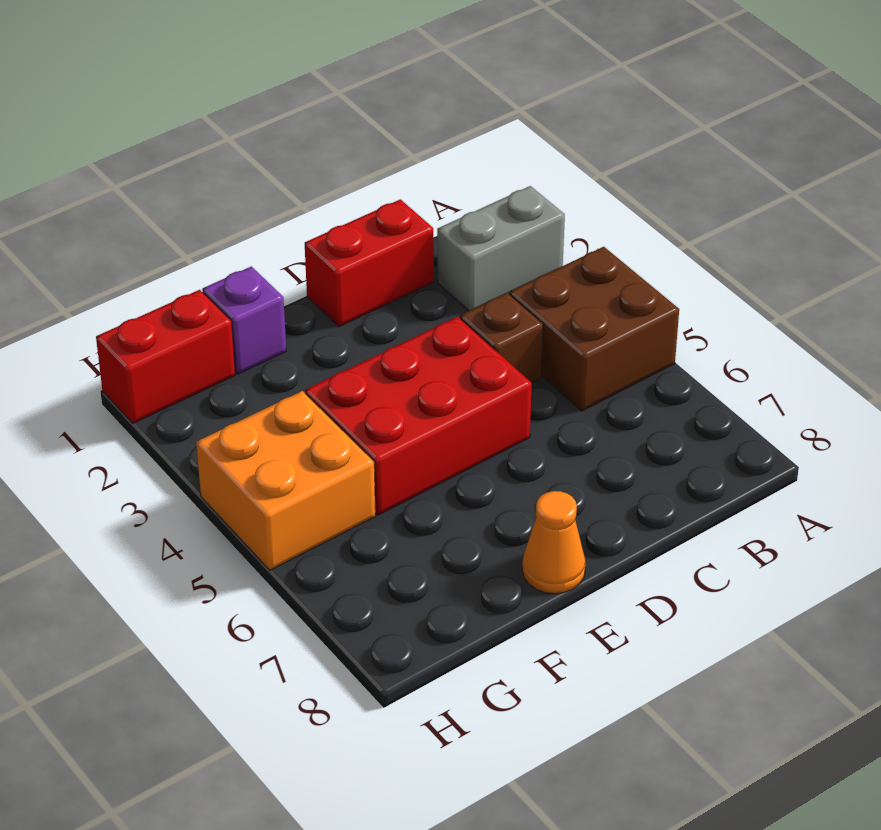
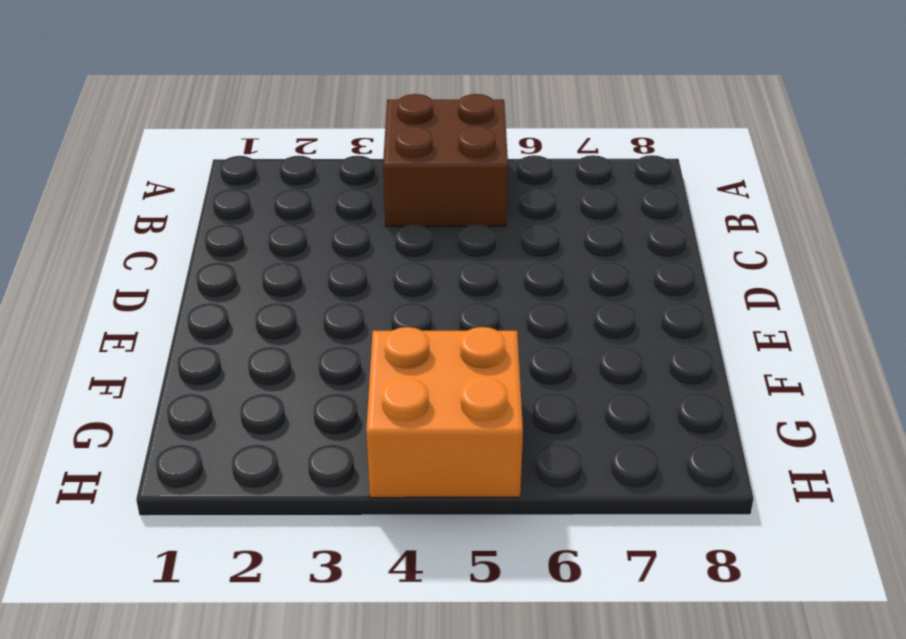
none -> grey 1x2 brick [437,186,565,311]
none -> red 1x2 brick [305,199,434,327]

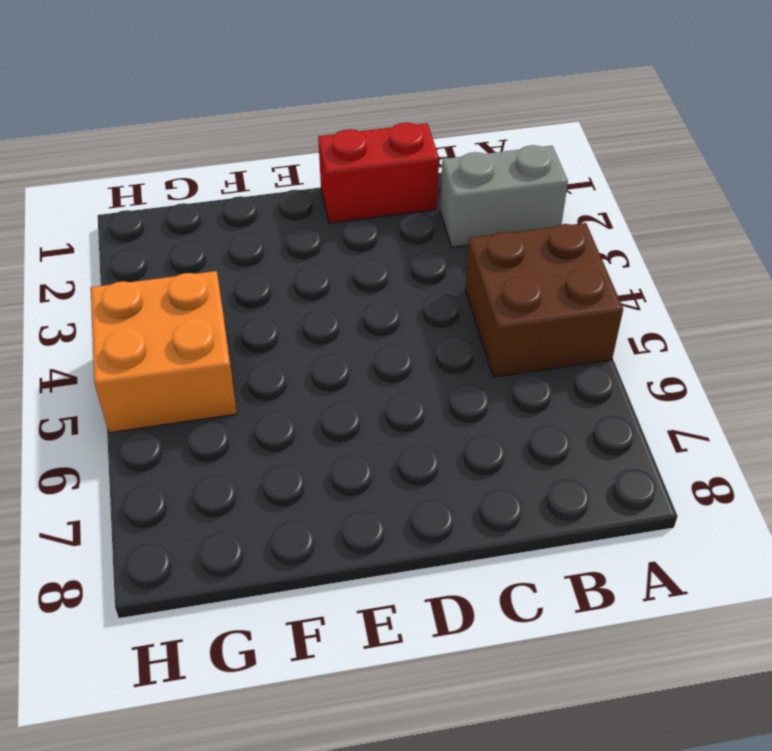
none -> brown 1x1 brick [460,293,543,383]
none -> red 2x3 brick [305,317,532,515]

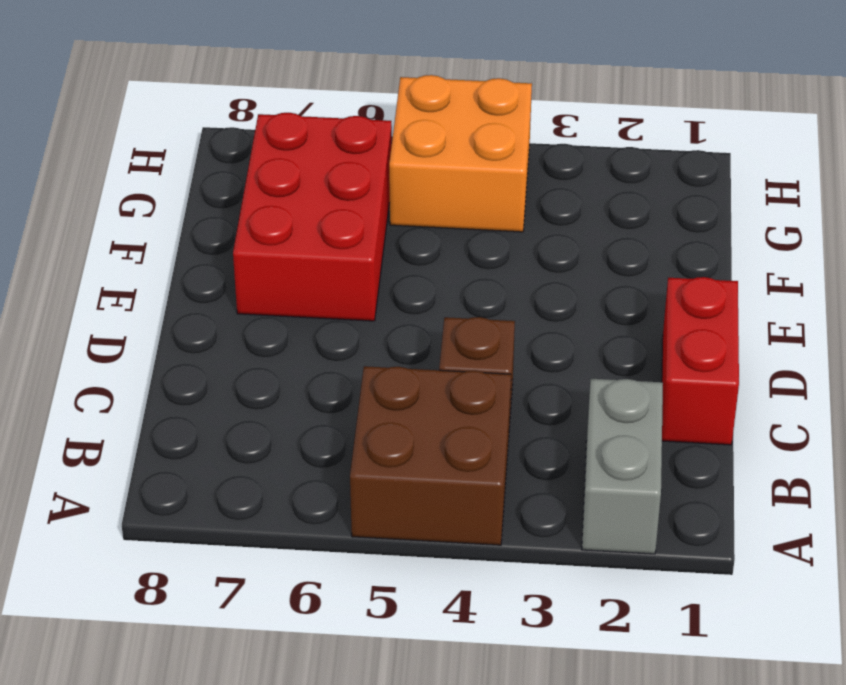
red 2x3 brick [233,113,392,321] -> red 2x3 brick moved to [305,317,532,515]
none -> orange 1x1 cone [522,491,586,594]
none -> purple 1x1 brick [202,266,286,374]

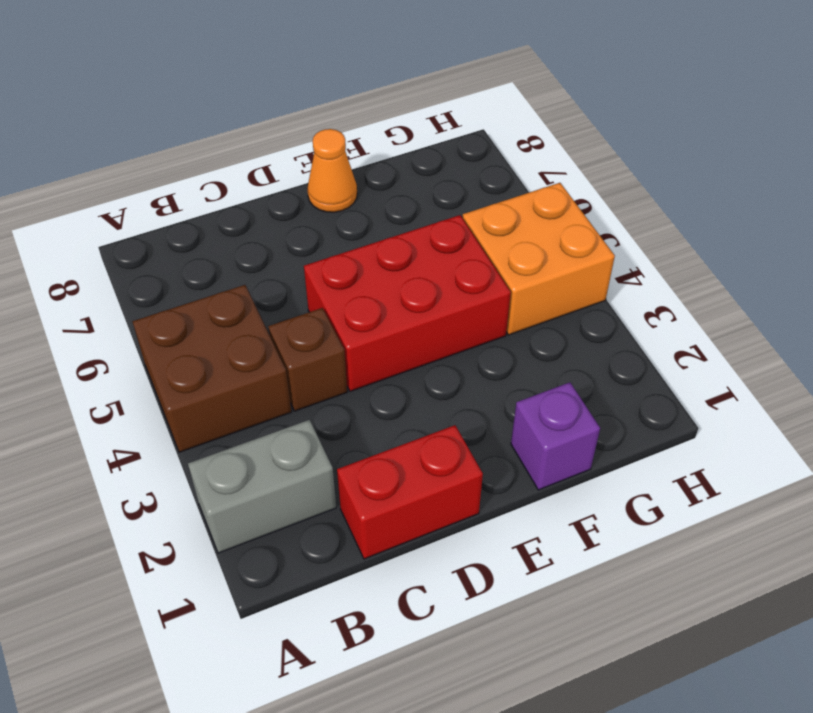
none -> red 1x2 brick [96,290,235,423]

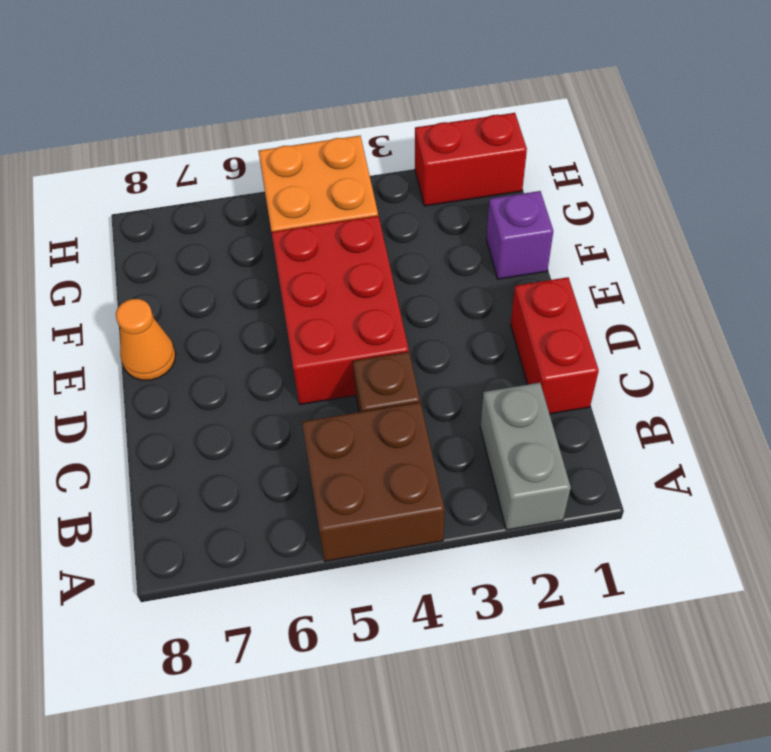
red 1x2 brick [415,113,527,206] -> red 1x2 brick turned to [96,290,235,423]

